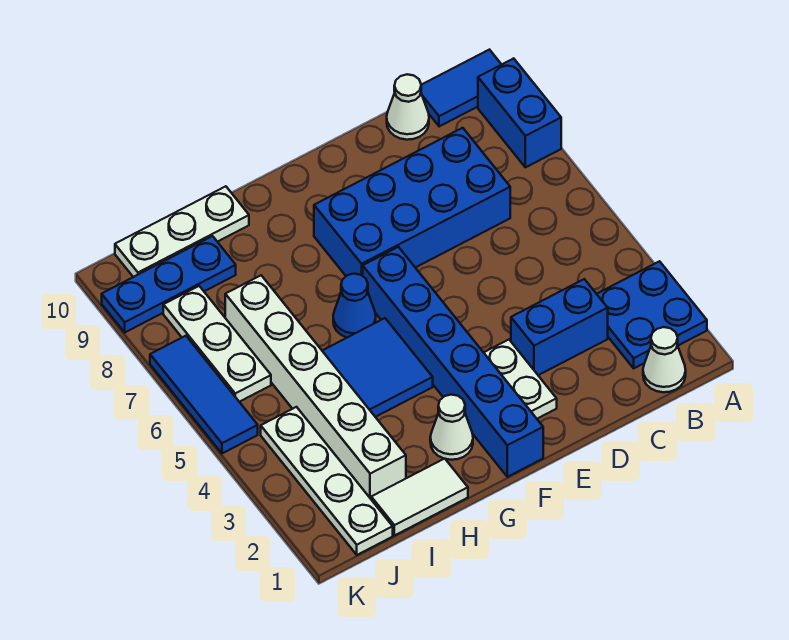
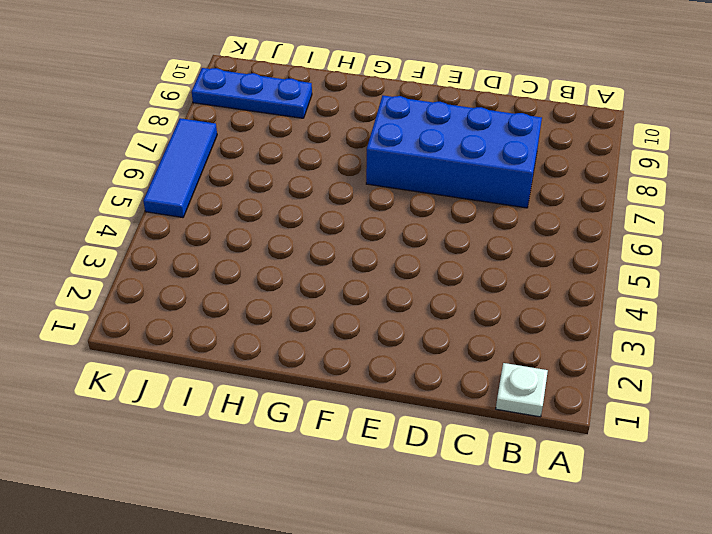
white 1x1 plate [496,363,548,417] -> white 1x1 cone [643,327,686,392]
none -> blue 2x2 plate [597,261,707,368]
none -> blue 1x2 brick [478,58,561,167]
none -> blue 1x2 tile [421,50,502,127]

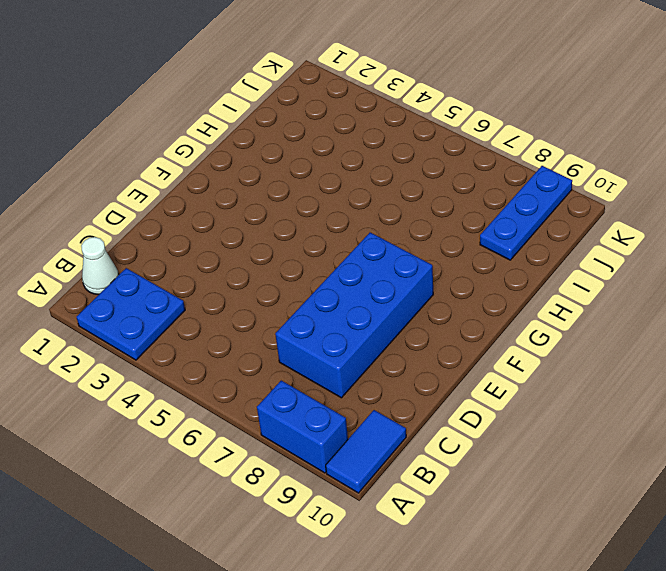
none -> blue 1x2 brick [511,279,608,375]
none -> white 1x1 cone [387,74,429,140]
none -> white 1x2 plate [484,340,557,419]

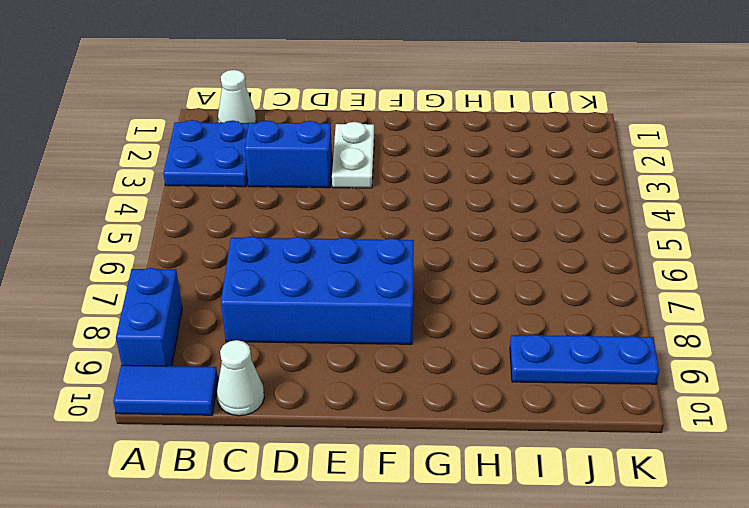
none -> blue 1x6 brick [363,247,543,477]
none -> white 1x1 cone [430,395,473,460]
none -> blue 2x2 tile [322,318,433,417]

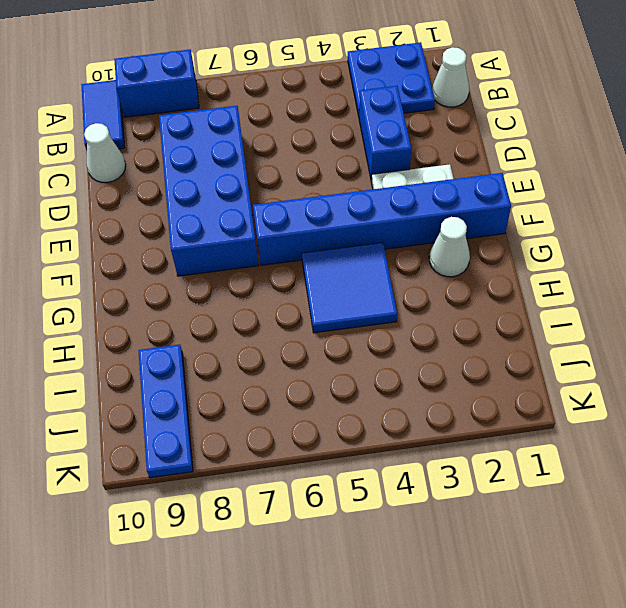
none -> blue 1x1 cone [333,274,376,338]
none -> white 1x2 tile [371,459,468,535]
none -> white 1x3 plate [115,186,249,277]

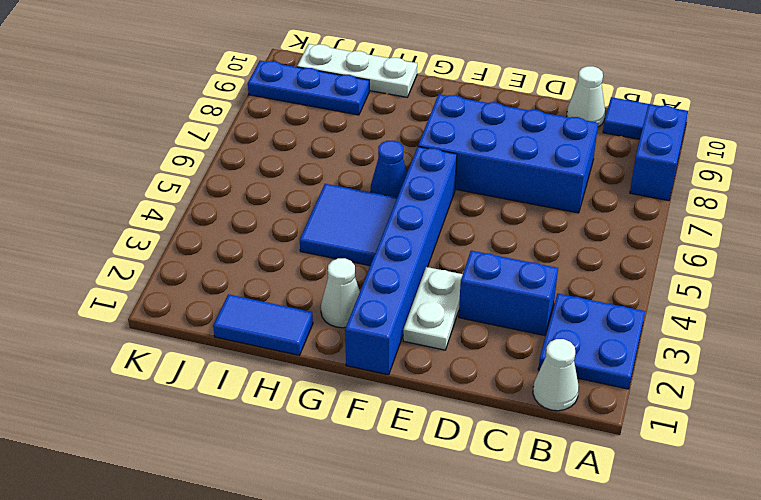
blue 1x2 tile [213,294,313,355] -> white 1x2 tile [371,459,468,535]
none -> white 1x6 brick [225,275,406,499]
none -> white 1x4 plate [261,407,393,555]
none -> white 1x3 plate [163,286,271,402]

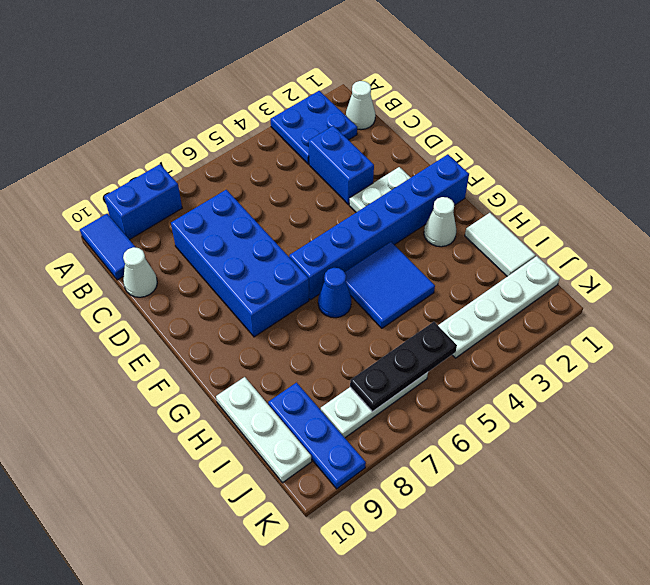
black 1x3 plate [350,322,457,412] -> none
none -> white 1x6 brick [225,275,406,499]
none -> blue 1x3 tile [150,336,258,453]

